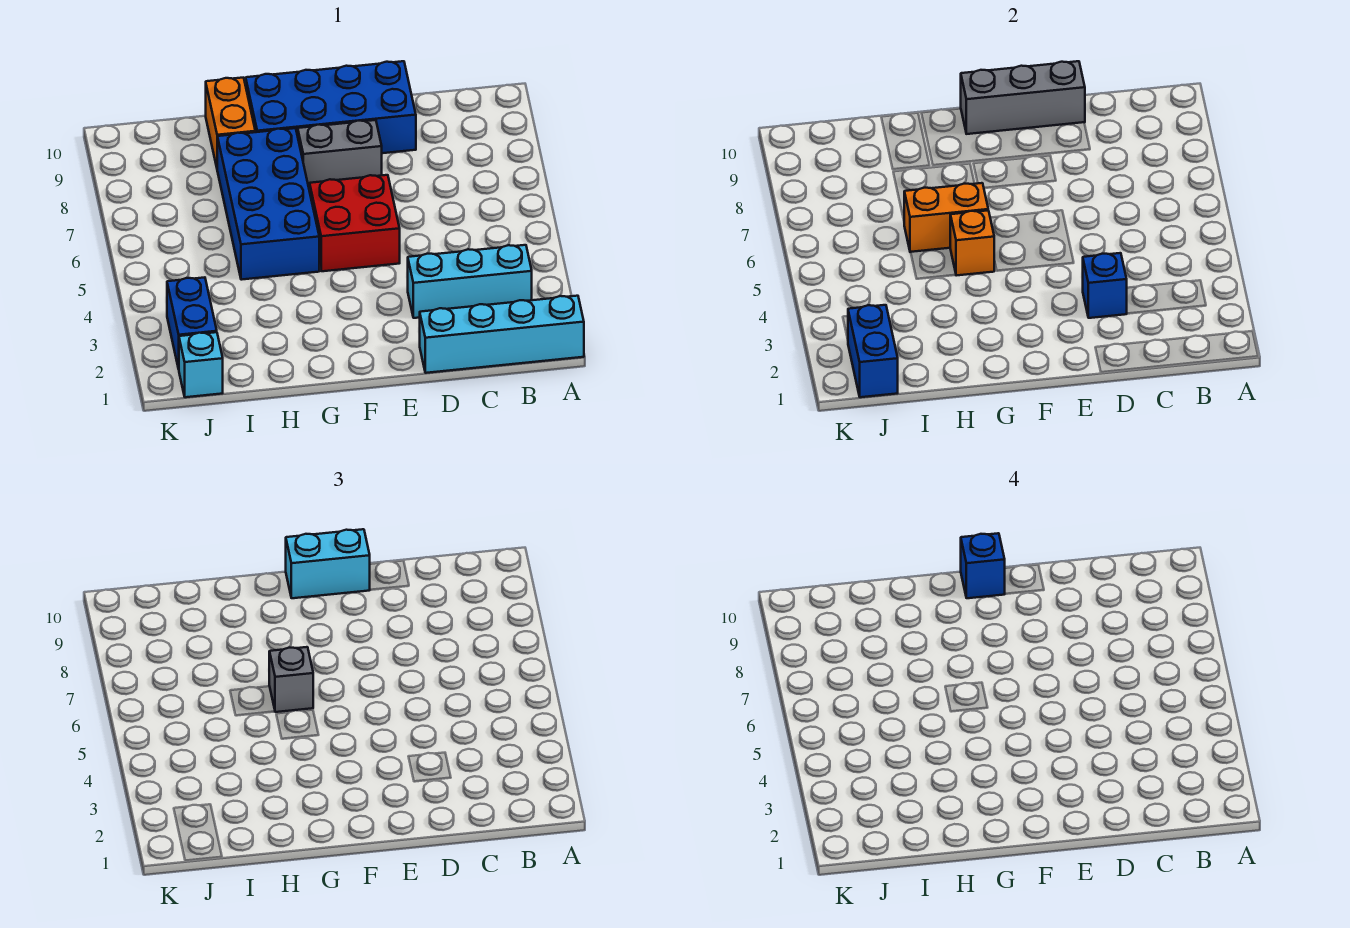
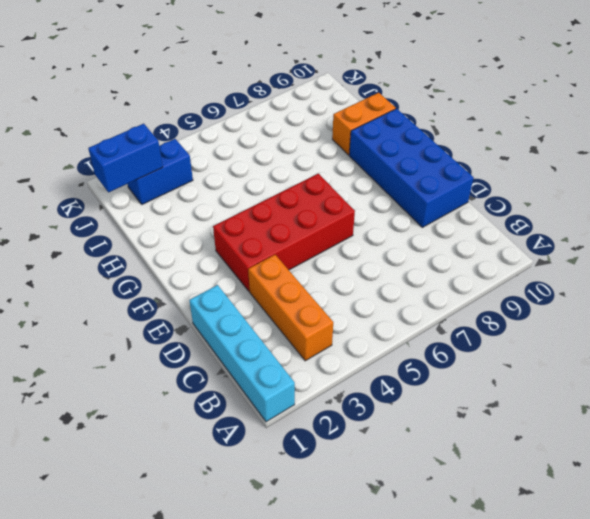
orange 1x3 brick [248,255,333,361] -> cyan 1x3 brick [408,245,532,318]
red 2x4 brick [213,174,355,291] -> red 2x2 brick [310,175,400,271]
none -> grey 1x2 brick [298,120,382,189]
none -> blue 2x4 brick [217,128,319,280]
none -> cyan 1x1 brick [179,332,223,397]

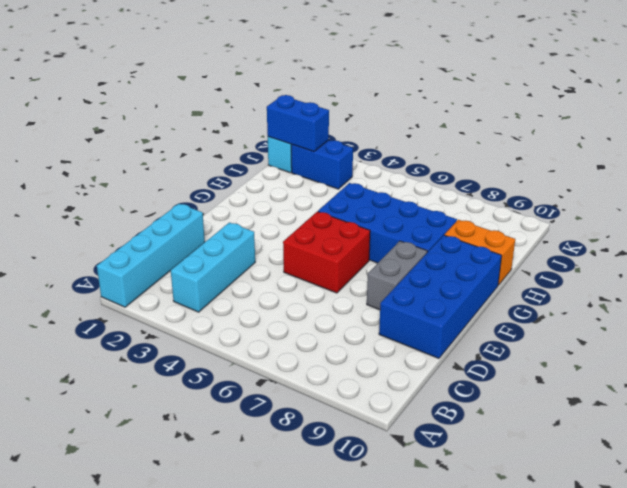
none -> blue 1x1 brick [1083,253,1127,318]
none -> grey 1x3 brick [961,61,1085,134]
none -> orange 1x1 brick [950,210,994,276]

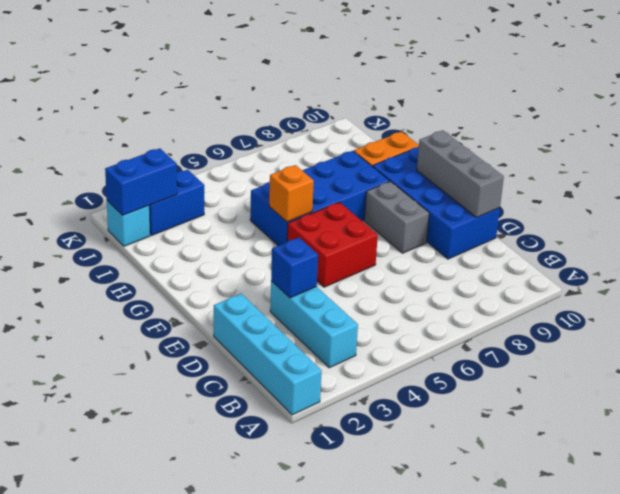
none -> orange 1x2 brick [904,183,988,252]
none -> cyan 1x2 brick [286,529,370,598]
none -> grey 1x1 brick [269,647,313,712]

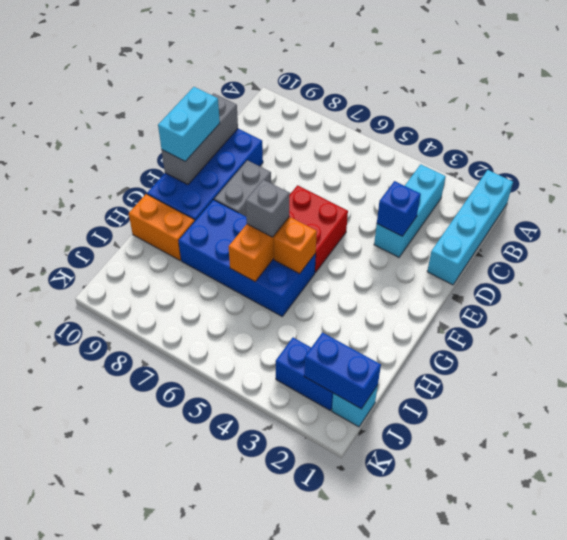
none -> blue 1x1 brick [961,533,1005,598]

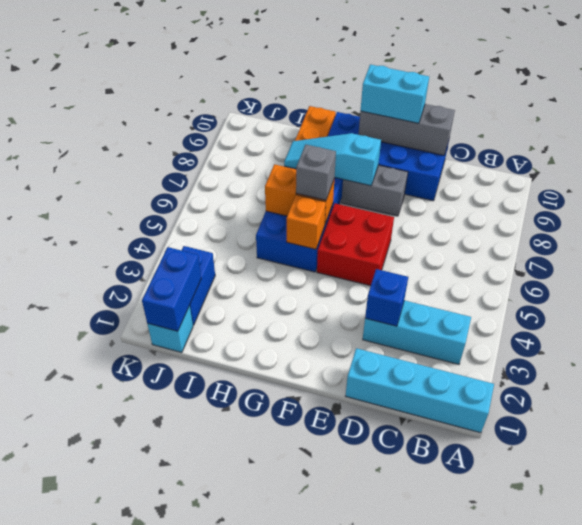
cyan 1x3 slope [284,133,381,186] -> none
none -> blue 1x1 brick [961,533,1005,598]

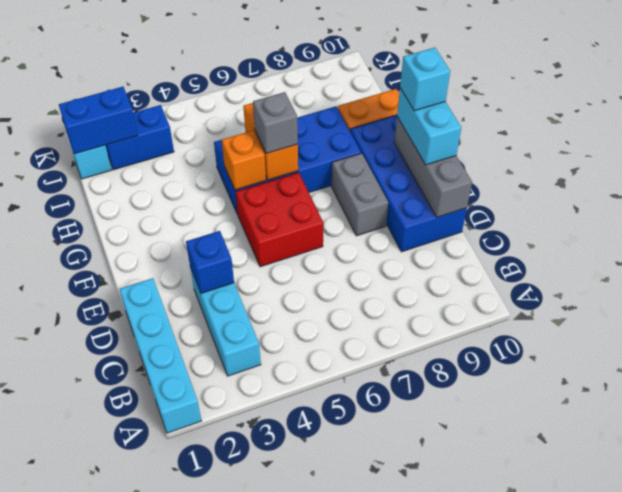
cyan 1x1 brick [400,48,450,111] -> blue 1x1 brick [961,533,1005,598]

